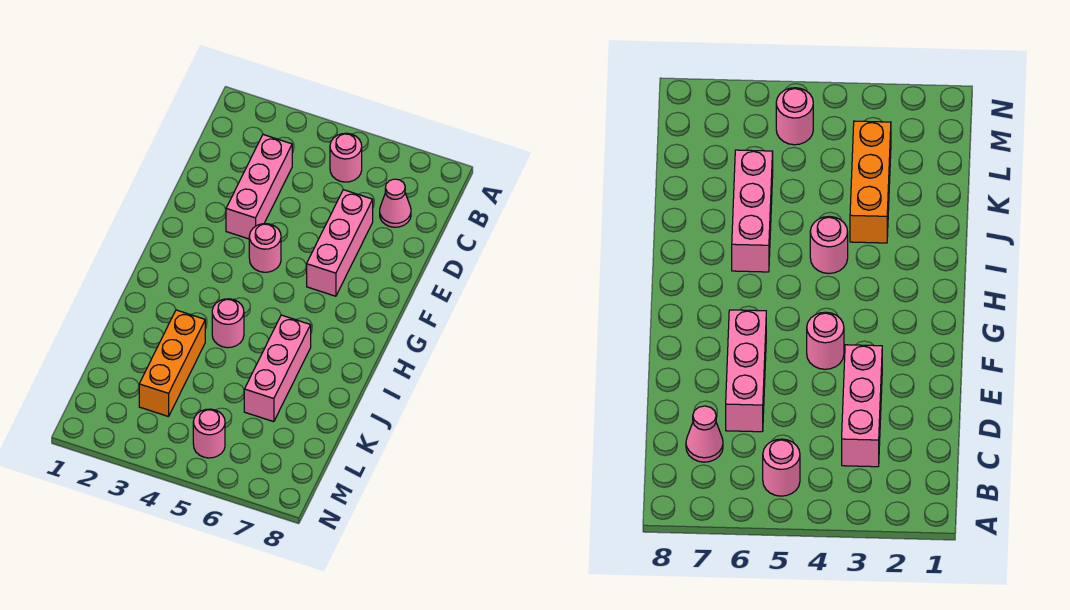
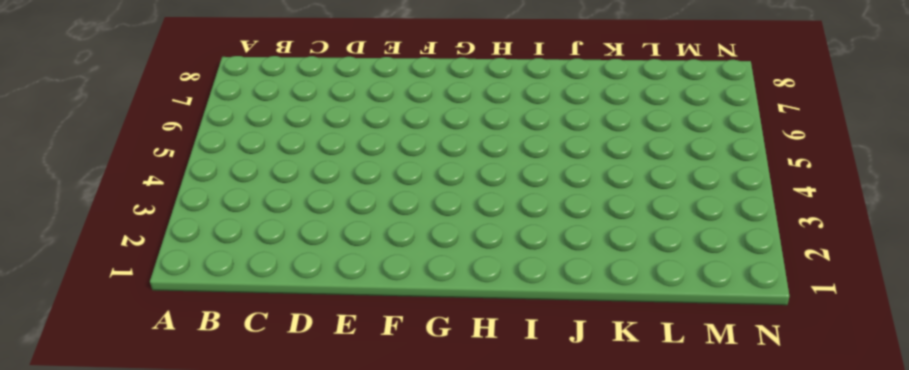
none -> pink 1x1 round brick [330,133,362,182]
none -> pink 1x3 brick [226,135,292,239]

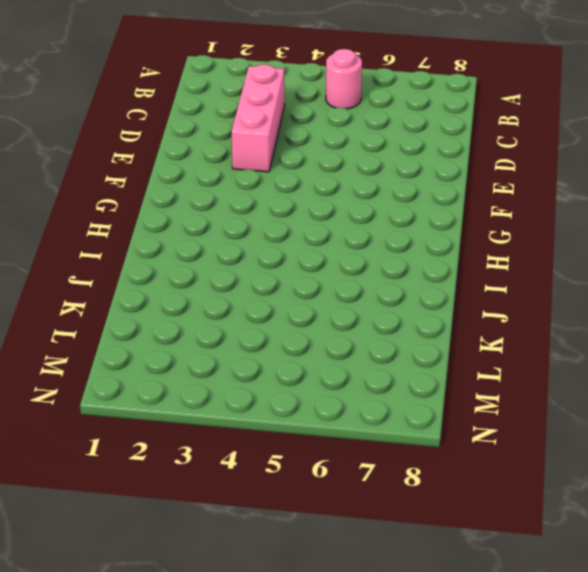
none -> pink 1x1 cone [380,179,411,227]
none -> pink 1x3 brick [307,190,373,296]

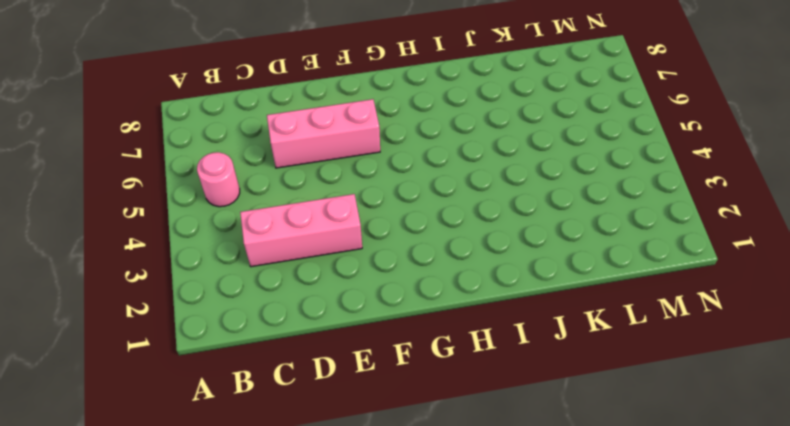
none -> pink 1x1 cone [380,179,411,227]
none -> pink 1x1 round brick [249,224,281,272]

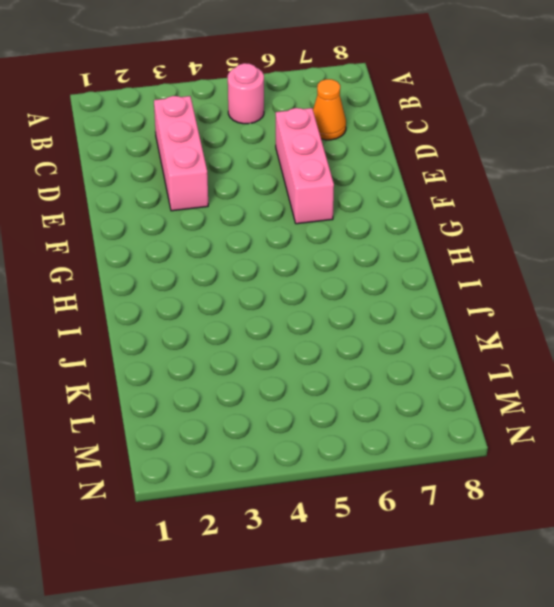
orange 1x1 cone [313,79,346,140] -> pink 1x1 cone [380,179,411,227]
none -> pink 1x1 round brick [249,224,281,272]
none -> pink 1x1 round brick [212,299,244,348]

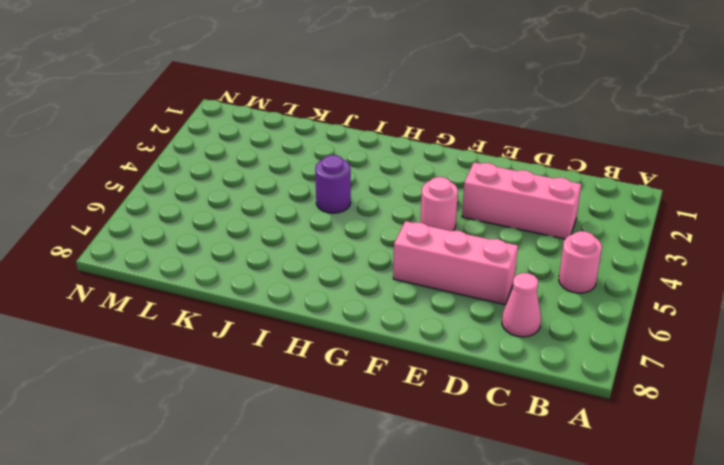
purple 1x1 round brick [315,155,351,213] -> pink 1x1 round brick [212,299,244,348]
none -> pink 1x3 brick [244,315,311,422]
none -> orange 1x3 brick [139,310,205,417]

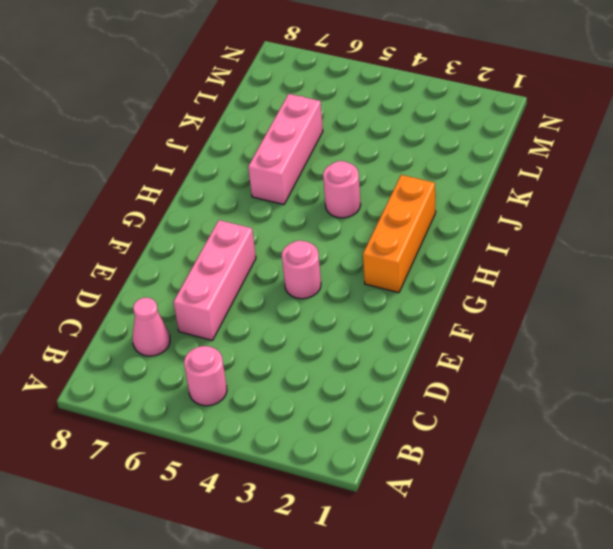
orange 1x3 brick [363,175,436,293] -> orange 1x3 brick moved to [139,310,205,417]
none -> pink 1x3 brick [226,135,292,239]
none -> pink 1x1 round brick [193,409,225,458]

